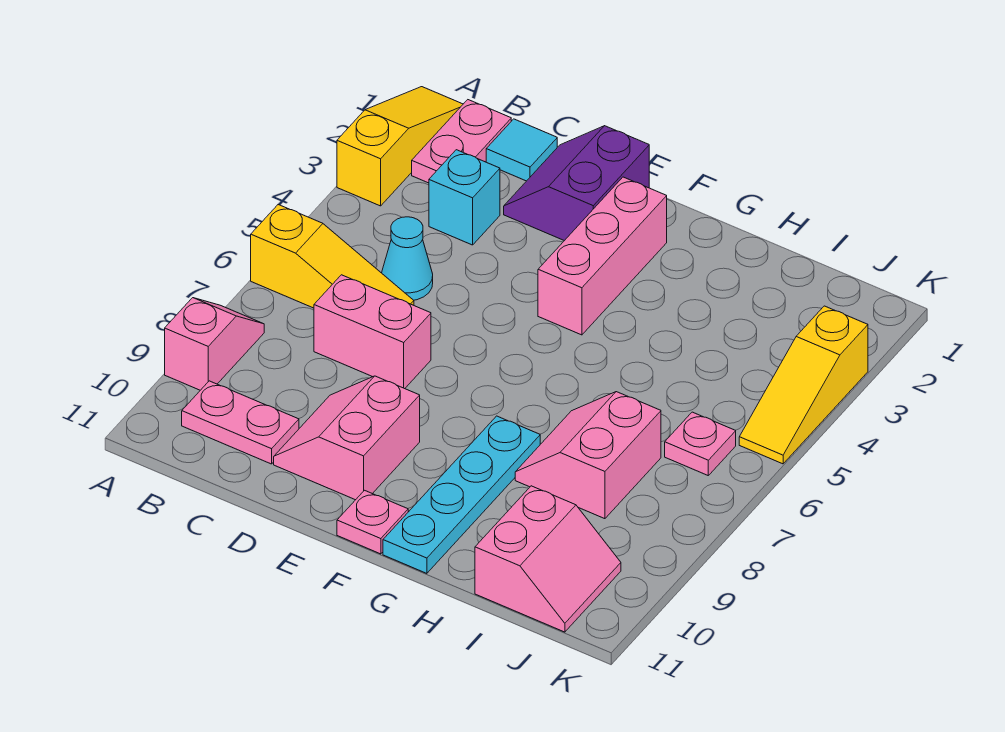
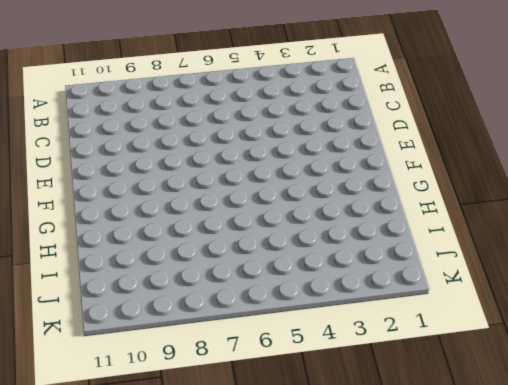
none -> yellow 1x3 slope [337,87,463,206]
none -> yellow 1x3 slope [251,205,414,308]
none -> pink 1x2 slope [165,298,264,390]

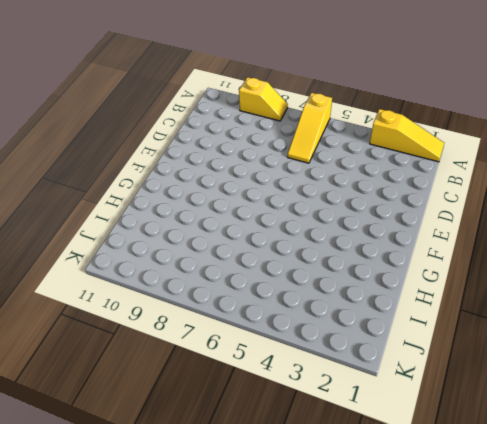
yellow 1x2 slope [239,77,288,121] -> pink 1x2 slope [165,298,264,390]
none -> pink 1x2 plate [412,100,511,183]
none -> pink 1x2 plate [182,381,299,464]
none -> cyan 1x1 tile [486,119,557,181]

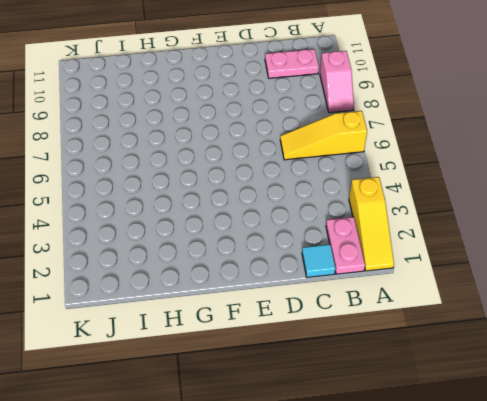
none -> cyan 1x1 brick [429,150,500,245]
none -> cyan 1x1 cone [382,217,433,300]
none -> pink 1x2 brick [314,275,431,389]

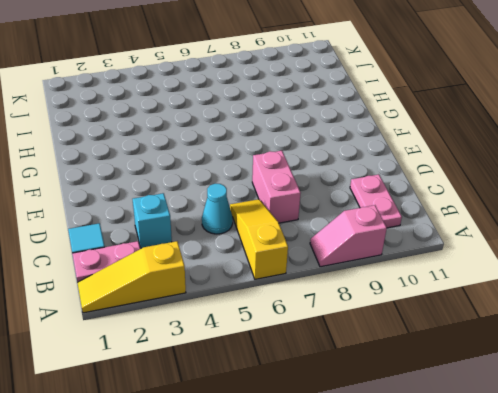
none -> purple 2x2 slope [504,126,649,241]
none -> pink 2x2 slope [274,376,420,500]
none -> pink 1x3 brick [538,177,667,335]

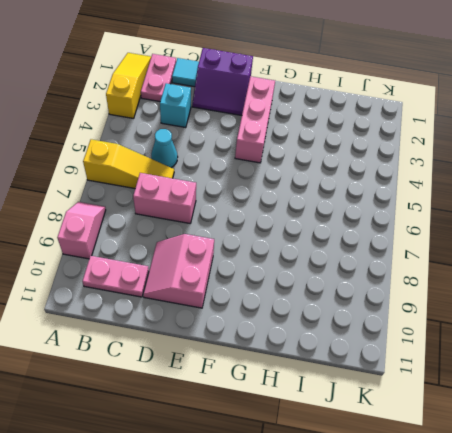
purple 2x2 slope [192,48,253,115] -> purple 2x2 slope turned to [504,126,649,241]
none -> pink 1x1 plate [337,490,408,554]
none -> cyan 1x4 plate [383,416,540,573]
none -> pink 2x2 slope [515,392,661,519]

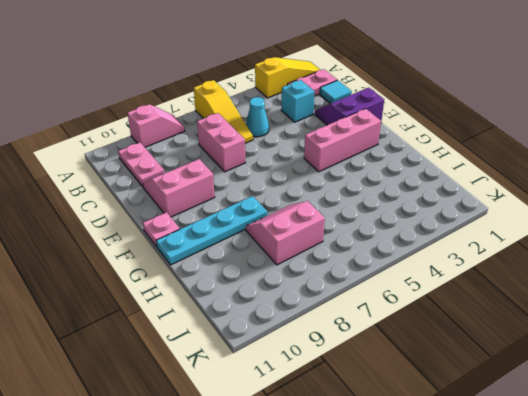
none -> pink 2x2 slope [475,486,621,632]
none -> pink 1x1 plate [665,412,736,475]
none -> yellow 1x3 slope [739,306,868,464]

